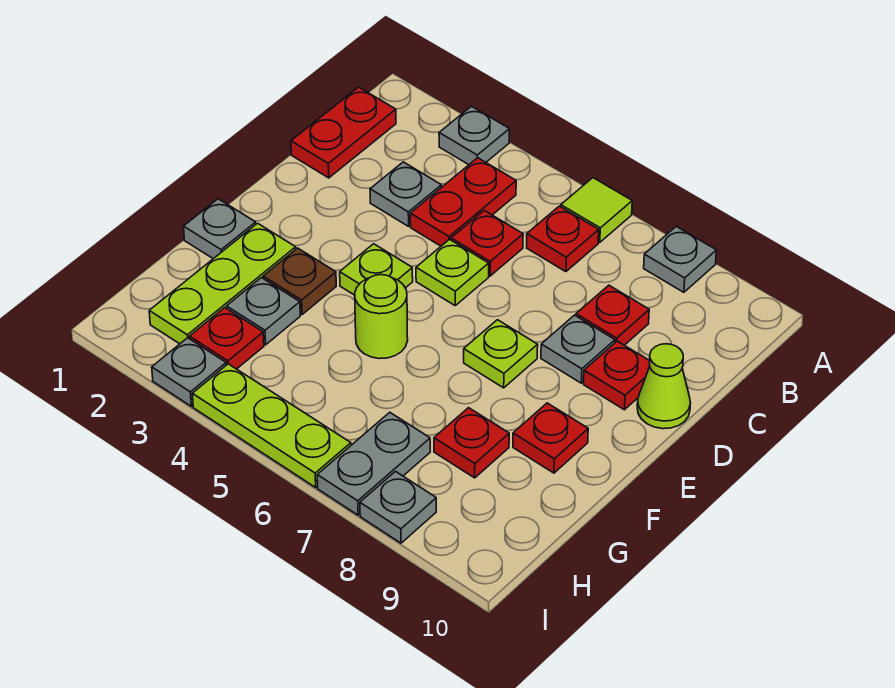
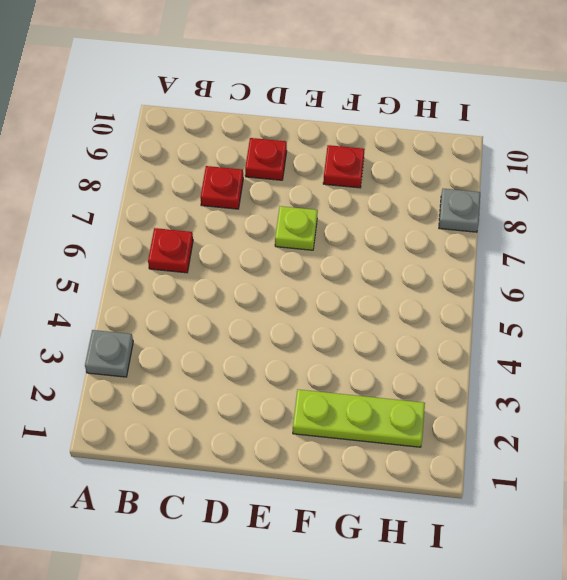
none -> lime 1x1 tile [561,178,632,242]
none -> grey 1x1 plate [644,226,716,292]
none -> red 1x2 plate [291,87,396,178]

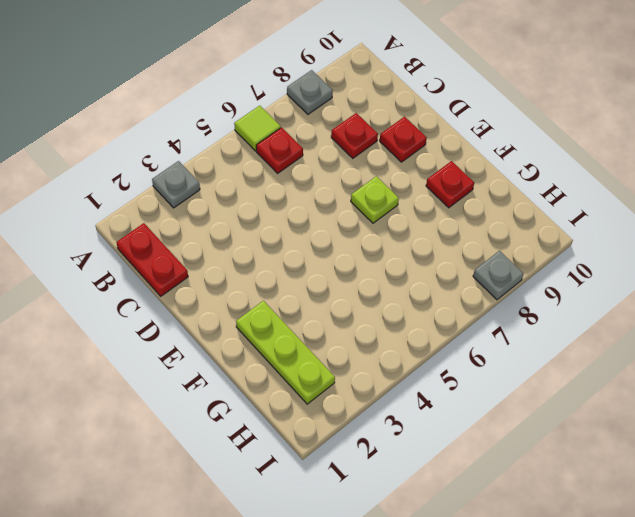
none -> red 1x2 plate [410,158,516,246]
none -> grey 1x1 plate [370,162,441,226]
none -> red 1x1 plate [451,211,523,276]

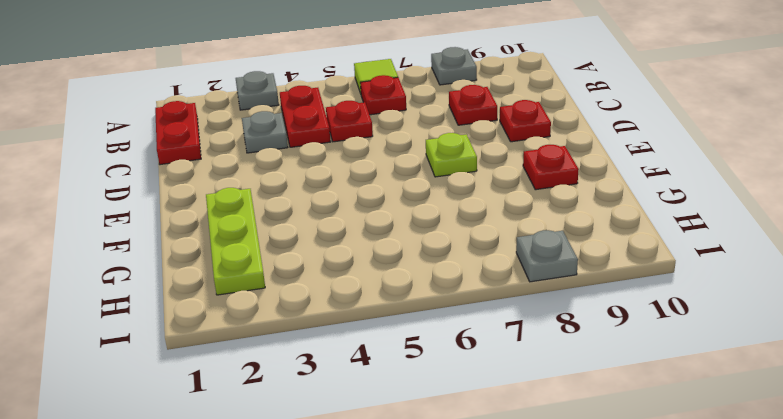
none -> lime 1x1 plate [416,240,489,305]
none -> grey 1x1 plate [541,315,615,383]
none -> lime 1x1 cone [637,344,690,429]

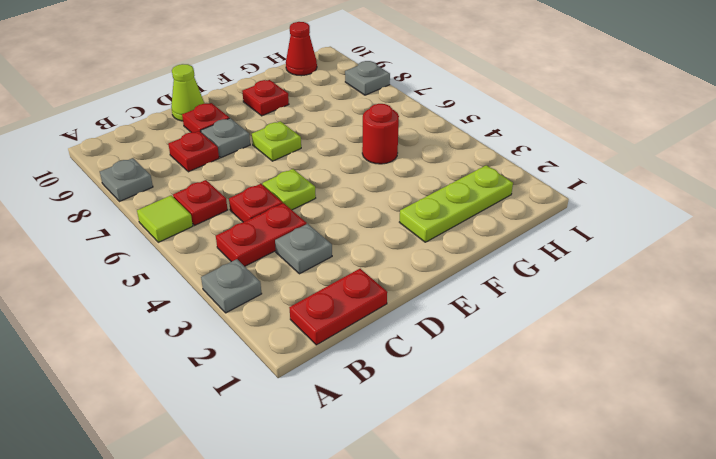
red 1x1 round brick [362,104,399,164] -> none
red 1x1 cone [286,22,317,76] -> none
none -> lime 1x1 plate [340,244,413,295]
none -> grey 1x1 plate [184,199,256,259]
none -> brown 1x1 plate [263,248,336,315]

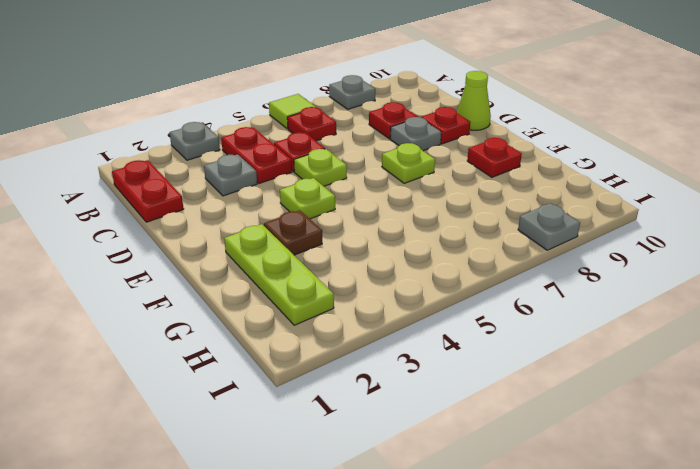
none -> grey 1x1 plate [184,199,256,259]
none -> lime 1x1 round brick [355,275,408,359]
none -> grey 1x1 plate [227,278,300,345]

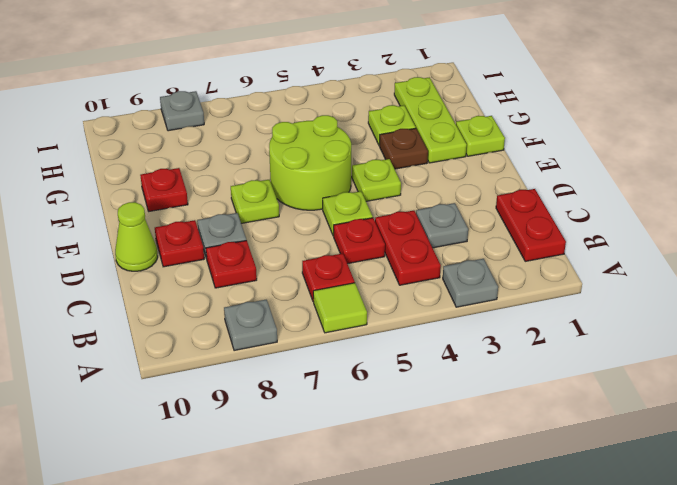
lime 2x2 round brick [269,115,351,210] -> lime 1x1 round brick [355,275,408,359]
lime 1x1 plate [456,116,505,156] -> grey 1x1 plate [184,199,256,259]
lime 1x1 plate [368,105,416,146] -> grey 1x1 plate [227,278,300,345]
none -> red 1x1 plate [434,408,509,478]
none -> red 1x1 plate [189,308,264,369]
none -> grey 1x2 plate [317,412,430,515]

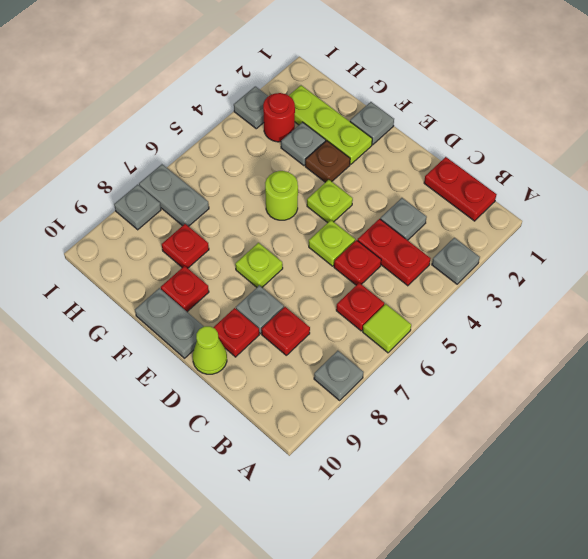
grey 1x2 plate [135,288,204,358] -> none
red 1x1 round brick [263,93,295,142] -> red 1x1 plate [189,308,264,369]
none -> lime 1x3 plate [192,364,351,487]

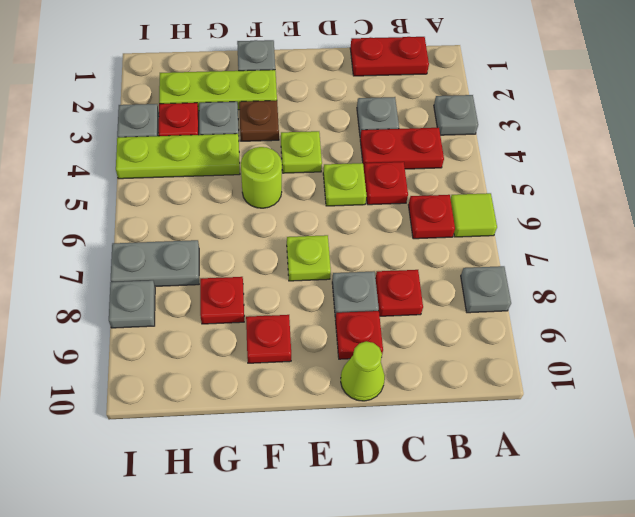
lime 1x3 plate [116,134,240,179] -> lime 1x3 plate turned to [192,364,351,487]

